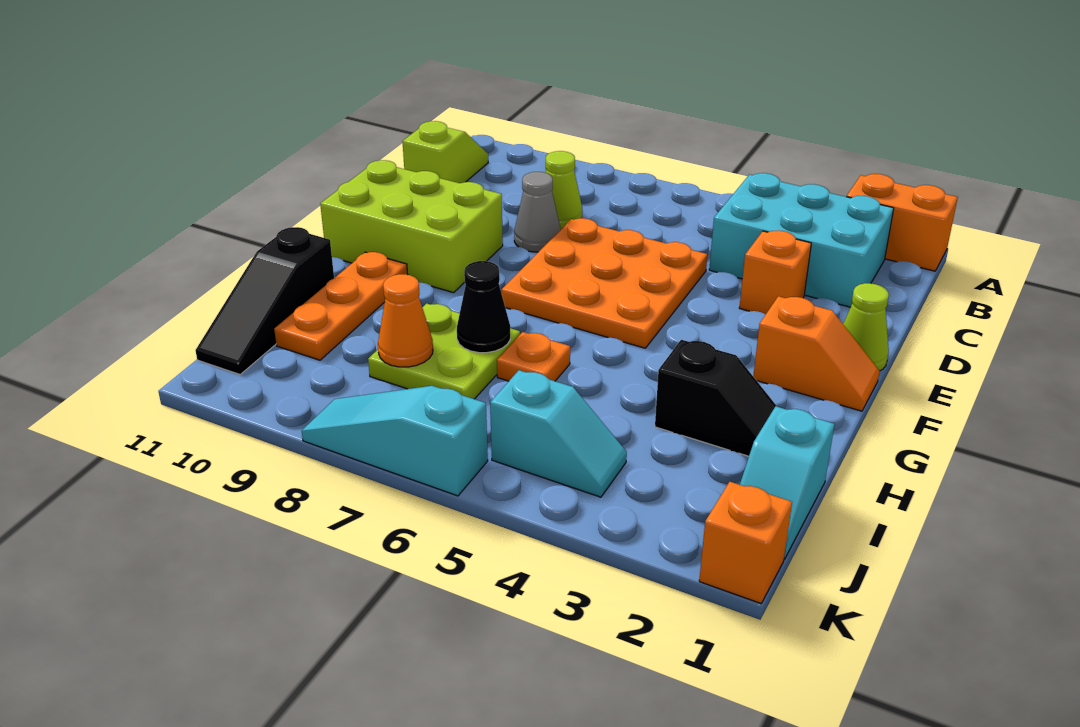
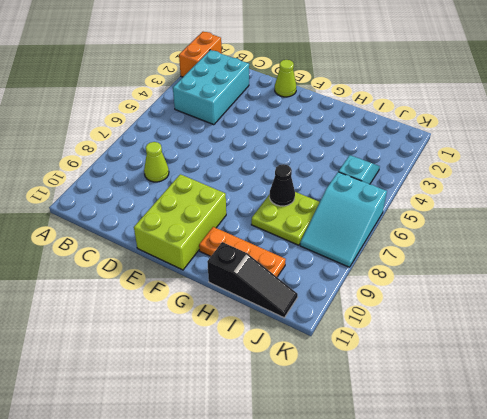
cyan 2x3 slope [300,172,387,267] -> cyan 1x3 slope [302,386,488,496]
none -> lime 1x2 slope [402,121,488,183]
none -> orange 1x1 brick [739,230,811,314]
none -> orange 3x3 plate [502,218,708,348]

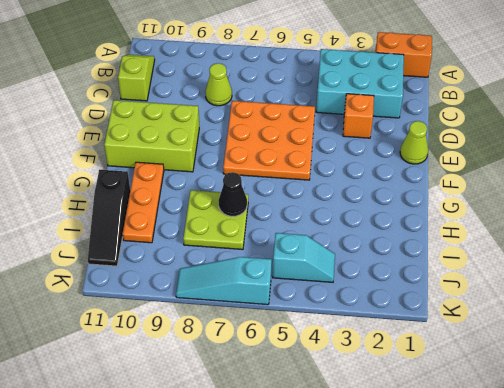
none -> grey 1x1 cone [514,172,561,252]
none -> orange 1x2 slope [753,296,880,411]
none -> black 1x2 slope [655,340,776,456]

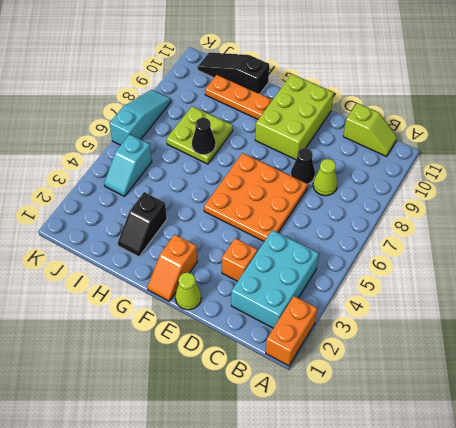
black 1x1 cone [291,148,315,184] -> grey 1x1 cone [514,172,561,252]
none -> orange 1x1 plate [497,332,570,381]
none -> cyan 1x2 slope [740,406,835,559]
none -> orange 1x1 brick [699,482,792,603]

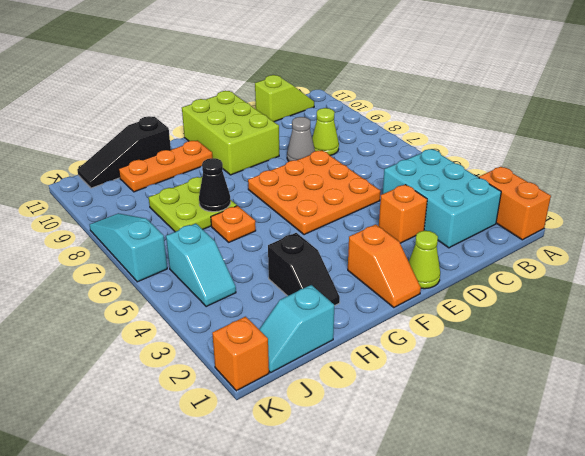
none -> orange 1x1 cone [378,274,433,367]

